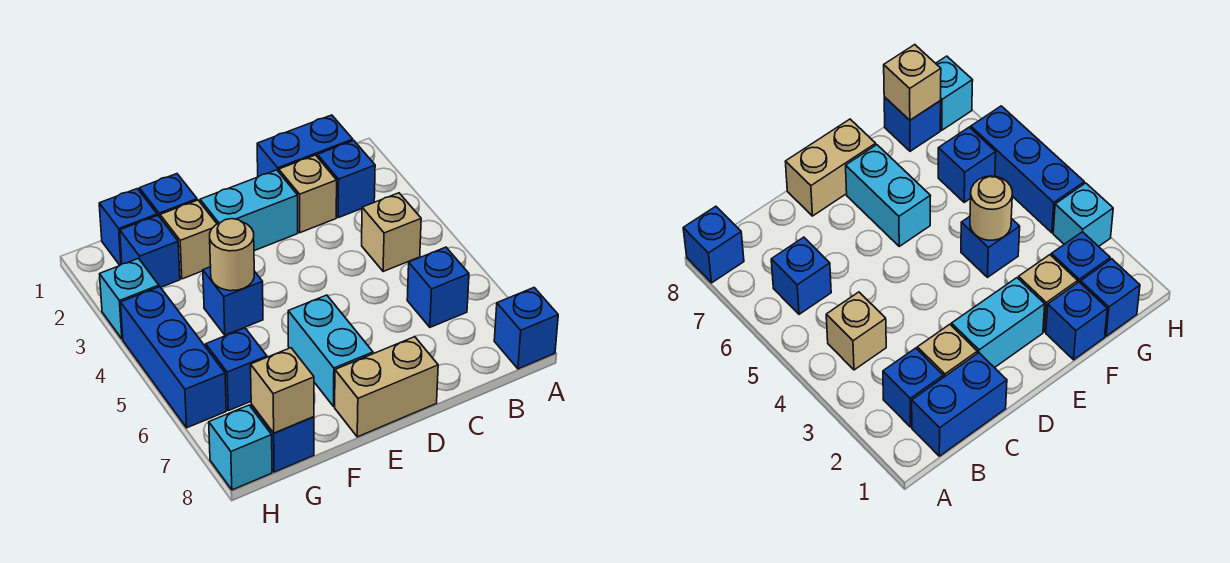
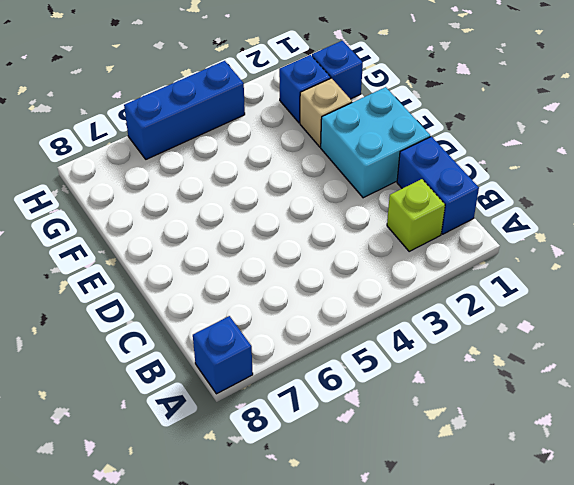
lime 1x1 brick [387,179,445,251] -> blue 1x1 brick [317,141,375,218]
cyan 2x2 brick [321,87,430,198] -> cyan 1x2 brick [200,170,298,251]
none -> tan 1x1 brick [362,193,421,272]
none -> blue 1x1 brick [407,247,469,327]
none -> tan 1x1 brick [279,155,337,233]

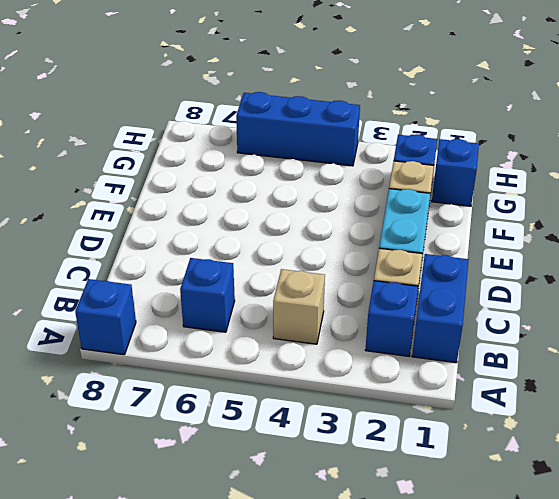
none -> tan 1x2 brick [335,337,438,437]
none -> cyan 1x2 brick [288,295,373,406]
none -> blue 1x1 brick [139,174,197,217]

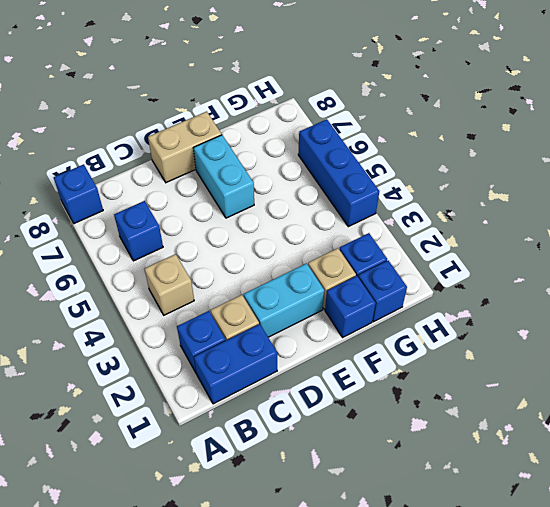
none -> blue 1x1 brick [203,267,263,335]
none -> blue 1x1 brick [206,328,267,411]
none -> blue 1x1 brick [251,404,314,472]

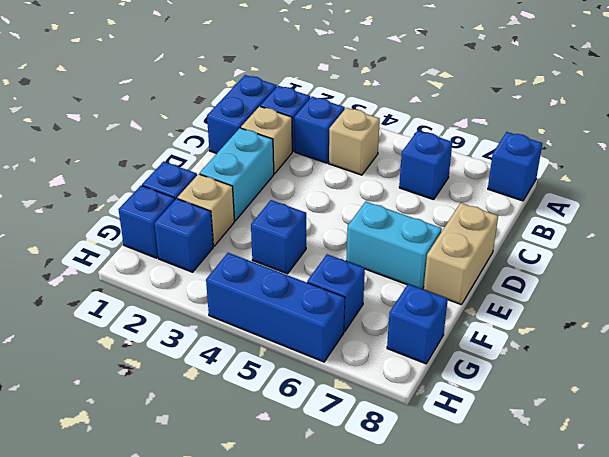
blue 1x1 brick [295,97,345,163] -> none
none -> cyan 1x1 brick [100,259,159,339]
none -> cyan 1x1 brick [209,405,272,490]
none -> tan 1x1 round brick [210,219,254,291]

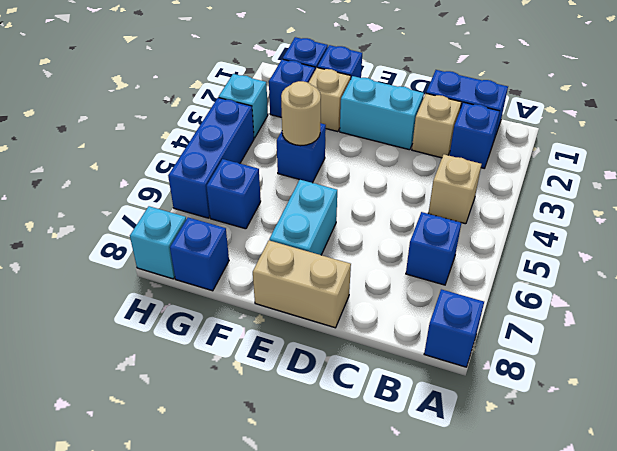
none -> tan 1x1 brick [251,348,314,433]

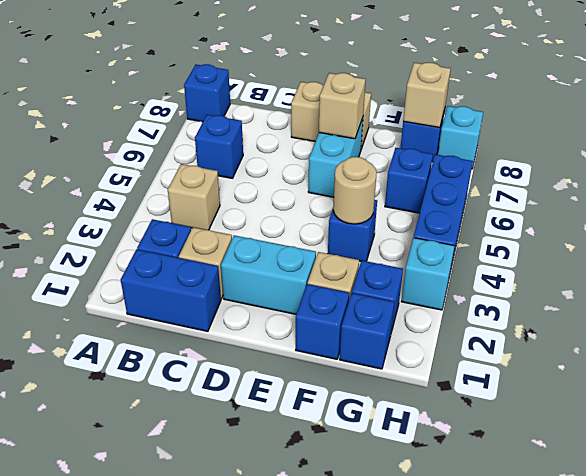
tan 1x1 brick [319,73,366,139] -> none

